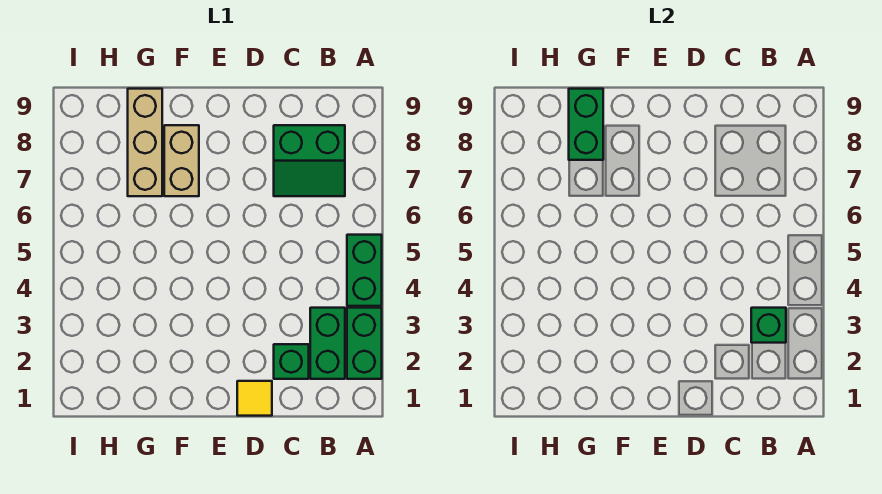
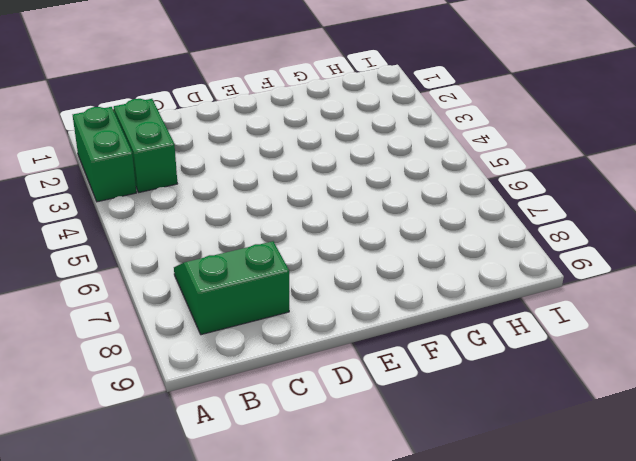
none -> green 1x2 brick [347,235,382,306]
none -> green 1x1 brick [274,344,309,379]

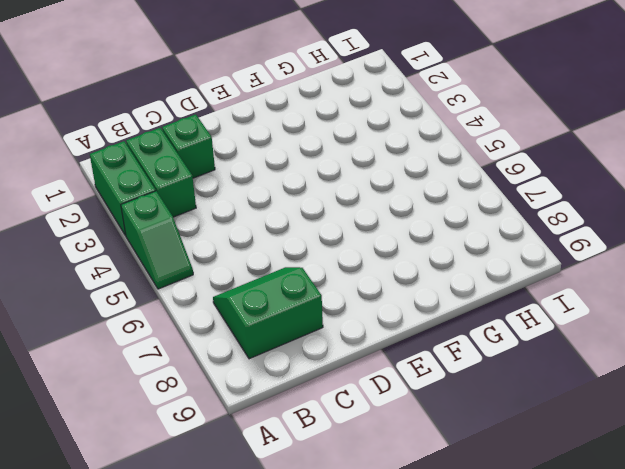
green 1x2 slope [121,191,193,289] -> green 1x2 brick [347,235,382,306]
none -> yellow 1x1 tile [237,381,272,416]
none -> tan 1x2 brick [164,125,199,196]

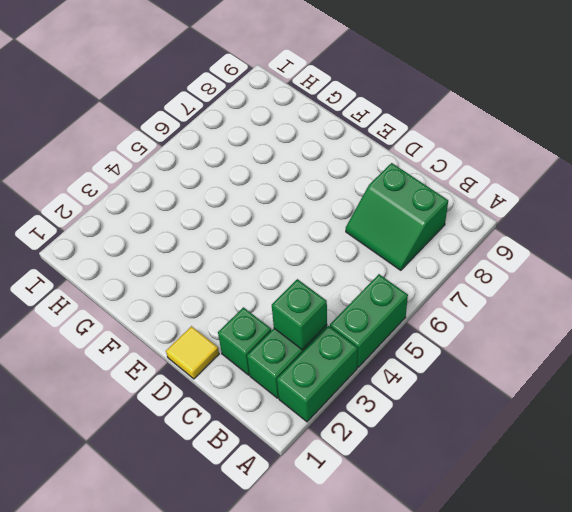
none -> tan 1x2 brick [164,125,199,196]
none -> tan 1x3 brick [128,89,162,196]

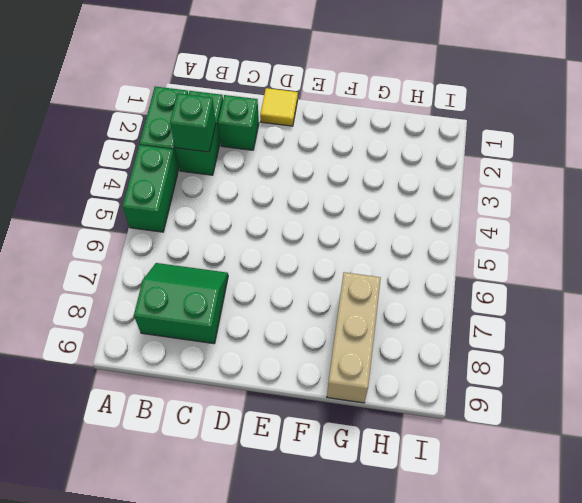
none -> tan 1x2 brick [164,125,199,196]
none -> green 1x2 brick [569,89,603,160]

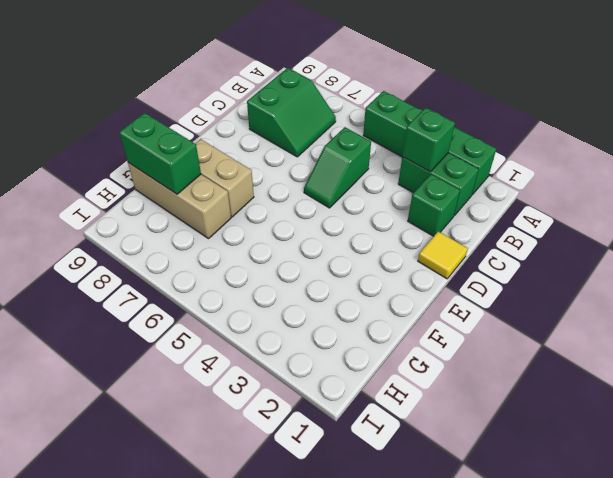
green 1x2 slope [304,127,371,208] -> none

